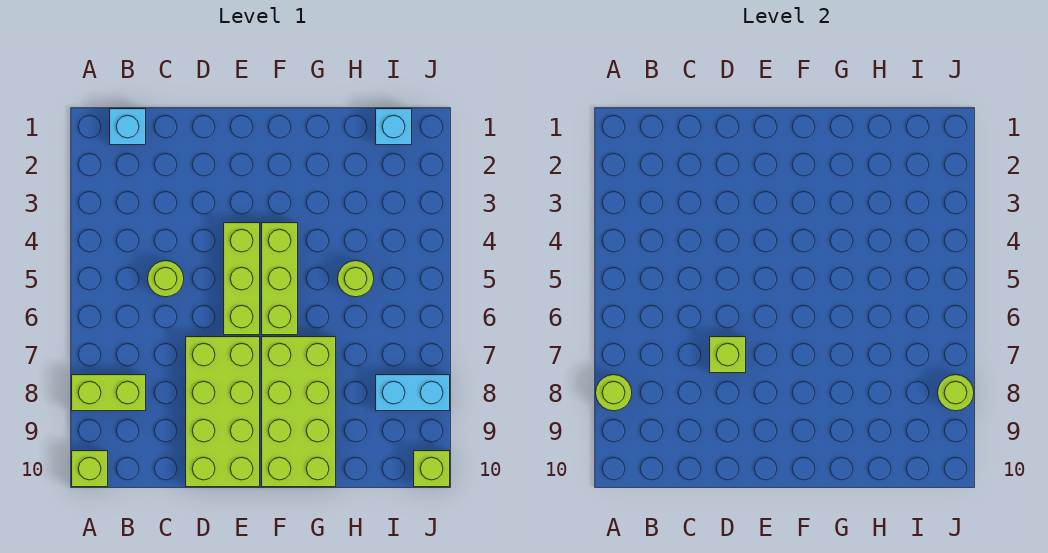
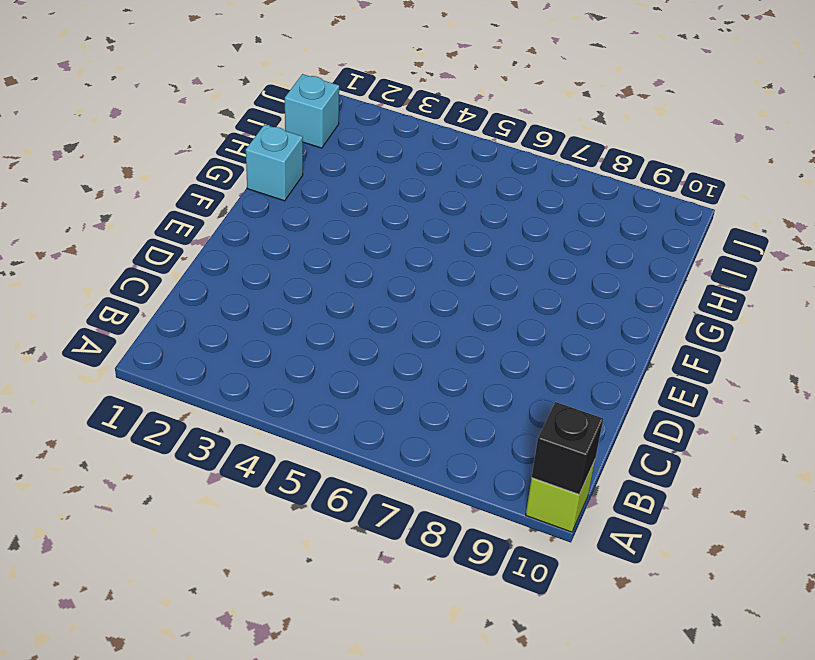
black 1x1 brick [532,402,603,494] -> none
cyan 1x1 brick [246,124,303,201] -> cyan 1x1 brick moved to [110,109,146,145]
none -> lime 1x2 brick [72,375,146,411]
none -> lime 1x1 round brick [148,261,184,297]
none -> lime 2x4 brick [186,337,260,487]

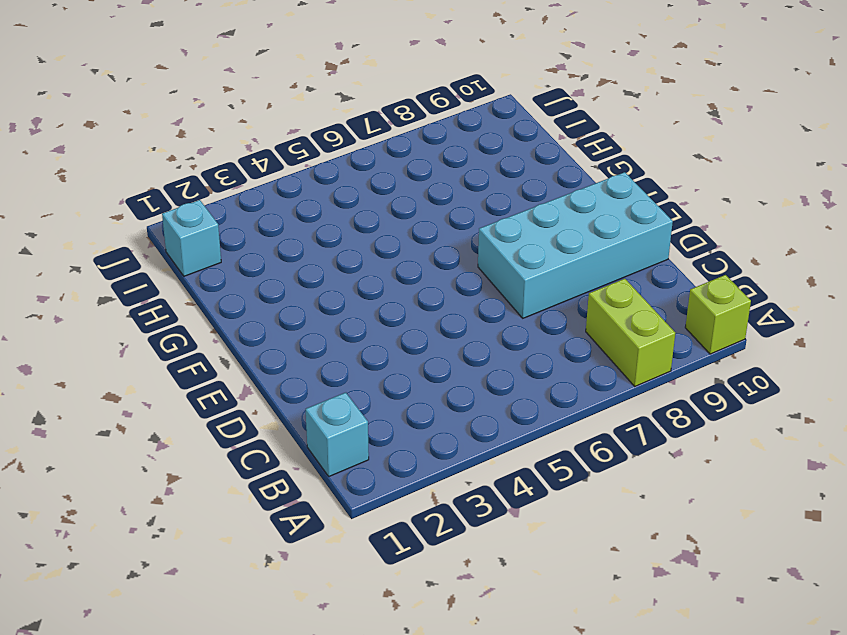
cyan 2x4 brick [478,172,673,318] -> lime 2x4 brick [186,337,260,487]
none -> lime 1x1 round brick [148,261,184,297]
none -> lime 1x3 brick [224,223,260,335]
none -> lime 1x3 brick [262,223,298,335]

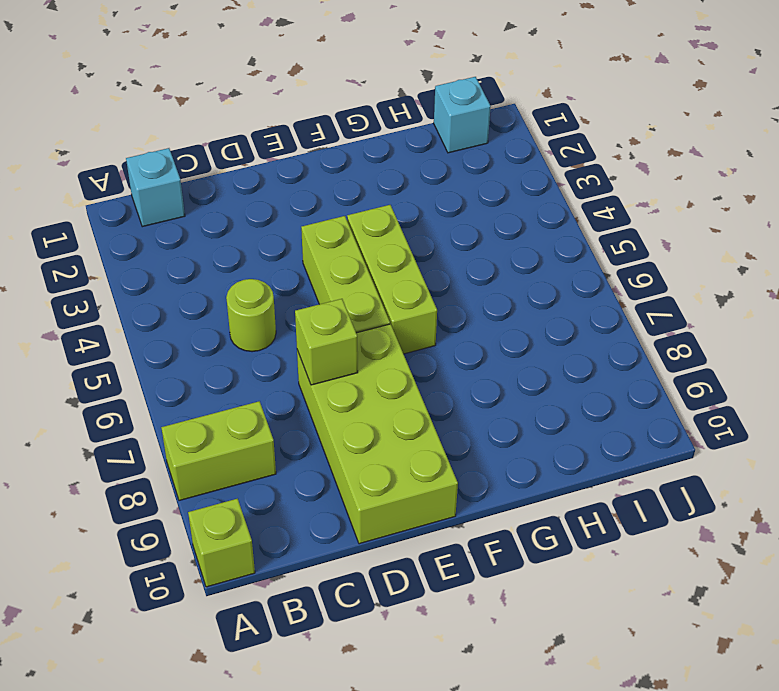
none -> lime 2x4 brick [262,337,336,487]
none -> lime 1x1 round brick [338,261,374,297]
none -> cyan 1x2 brick [376,375,450,411]

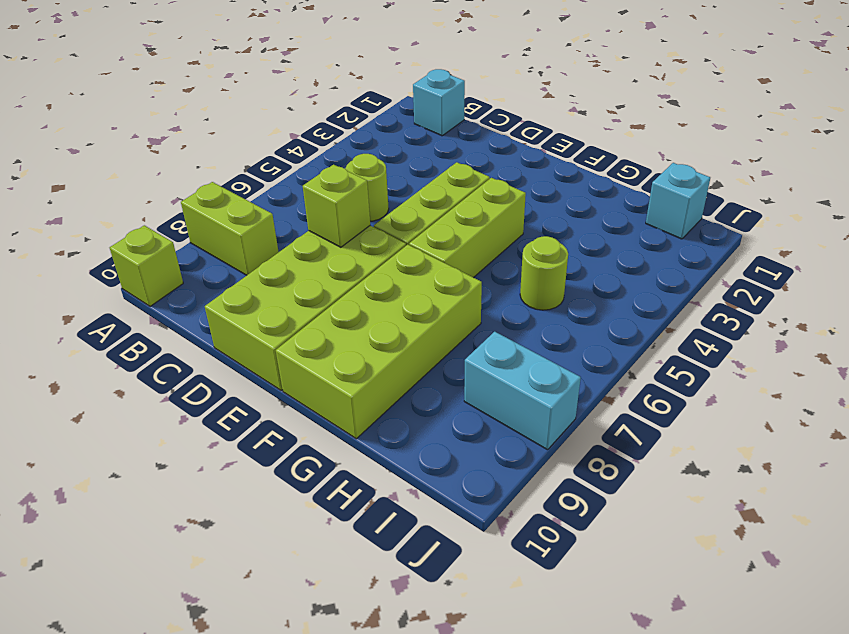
none -> lime 1x1 brick [414,451,450,487]
none -> lime 1x1 round brick [596,375,632,411]
none -> lime 1x1 round brick [938,375,974,411]

